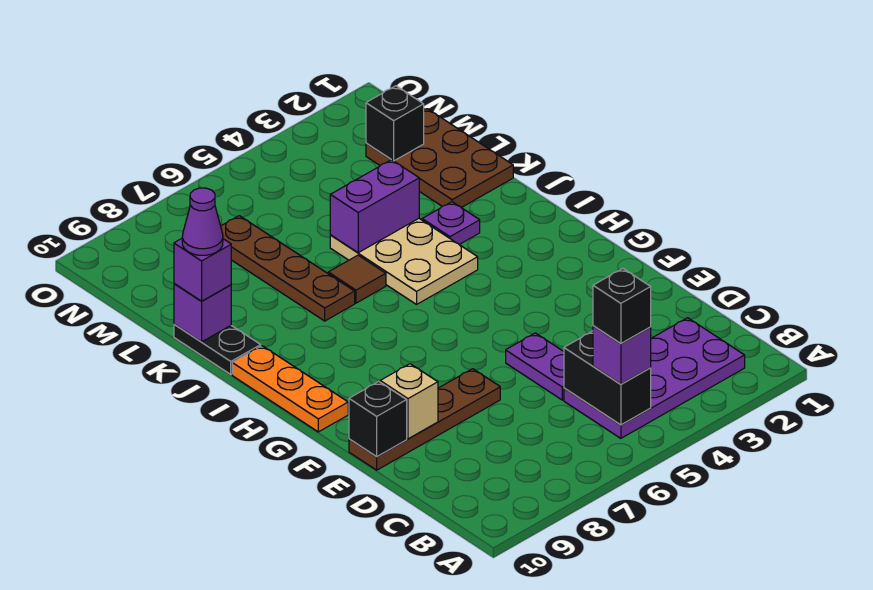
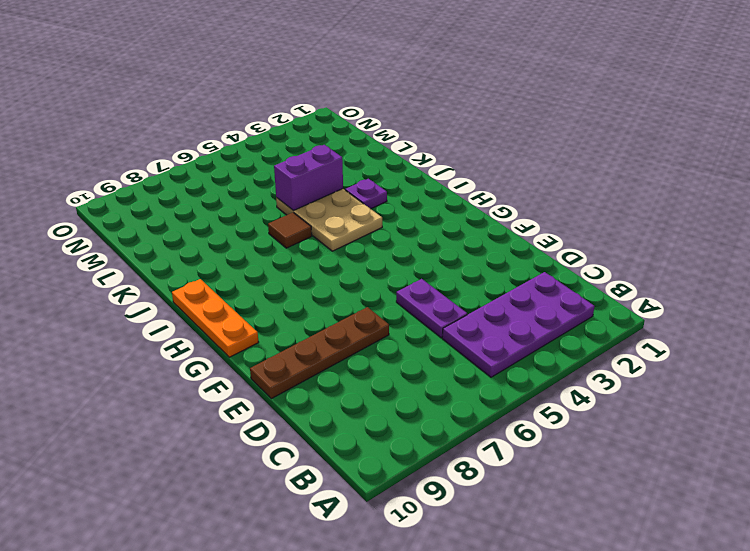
none -> brown 1x4 plate [221,216,355,321]
none -> black 1x2 plate [174,324,261,374]
none -> brown 2x3 plate [366,109,513,208]

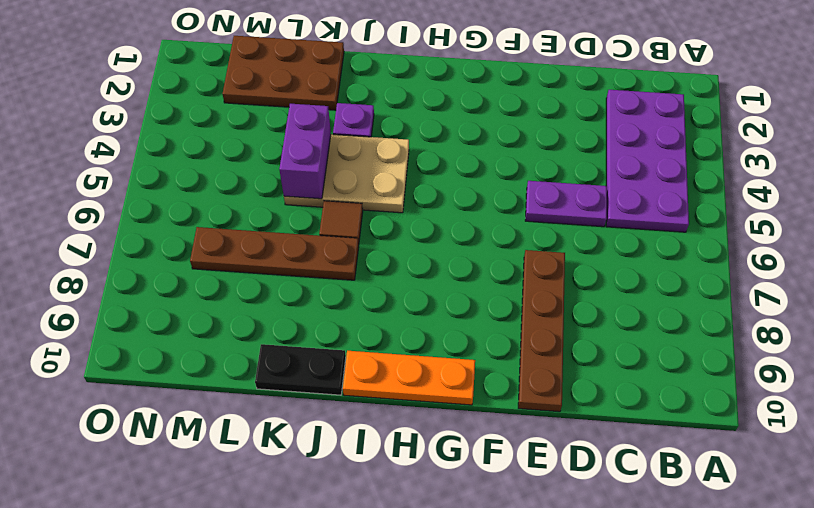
none -> black 1x2 brick [564,331,651,425]
none -> tan 1x1 brick [380,364,438,439]
none -> black 1x1 brick [349,382,407,457]

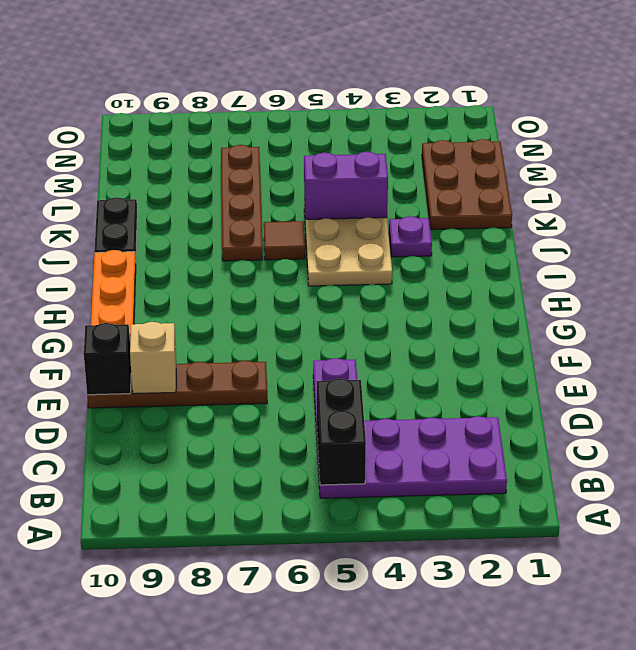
none -> purple 1x1 brick [174,284,231,342]
none -> black 1x1 brick [366,86,424,161]
none -> purple 1x1 brick [593,326,651,384]

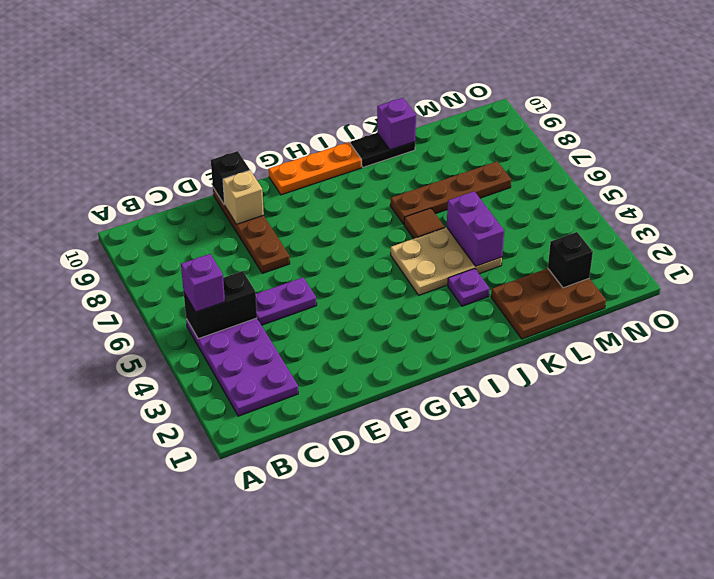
none -> purple 1x1 brick [174,239,231,301]
none -> black 1x1 brick [593,269,651,344]
none -> purple 1x1 cone [182,188,223,255]

